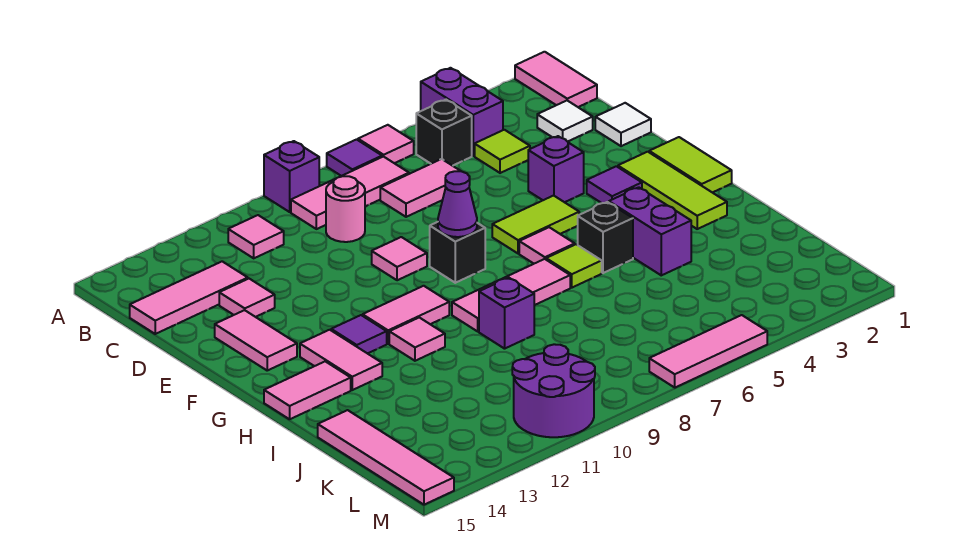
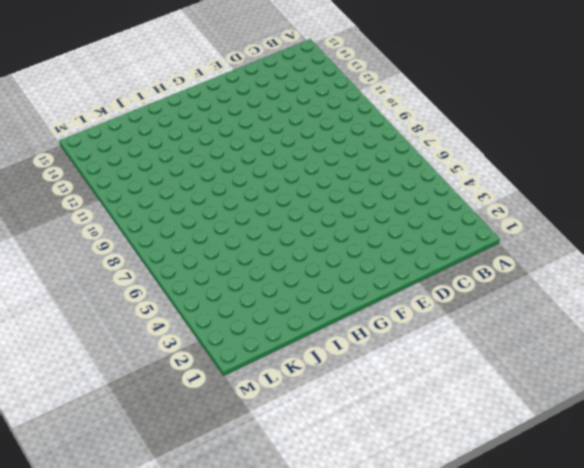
none -> pink 1x2 tile [515,52,597,107]
none -> purple 1x2 brick [421,68,503,156]
none -> pink 1x1 tile [358,125,414,163]
none -> purple 1x1 tile [327,140,382,176]

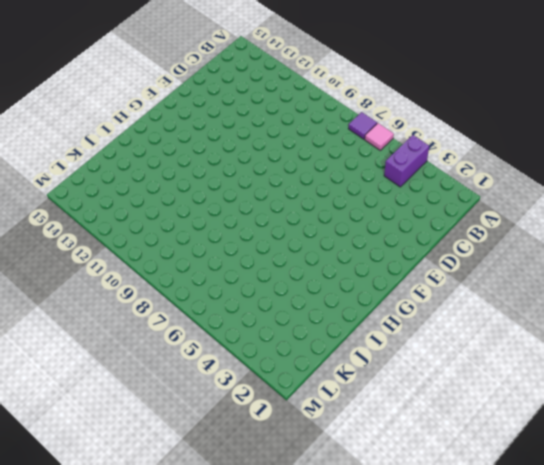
none -> pink 1x2 tile [515,52,597,107]
none -> purple 1x1 brick [264,141,319,212]
none -> black 1x1 brick [416,100,472,166]
none -> pink 1x3 tile [291,156,409,229]

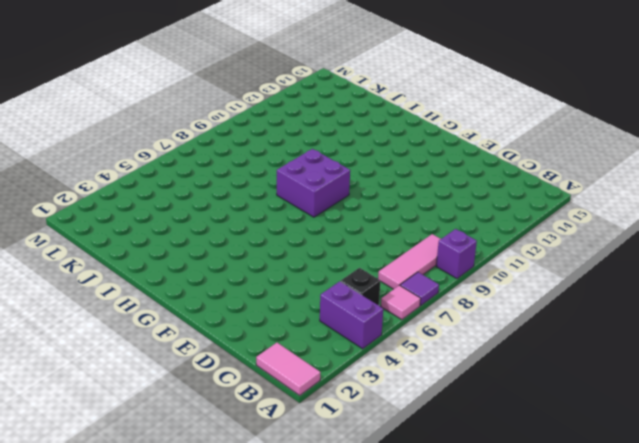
purple 2x2 brick [277,149,350,217] -> pink 1x3 tile [452,259,570,331]
none -> pink 1x1 tile [228,215,284,258]
none -> white 1x1 tile [537,101,593,142]
none -> lime 1x1 tile [475,130,530,173]
none -> pink 1x2 tile [380,159,460,217]

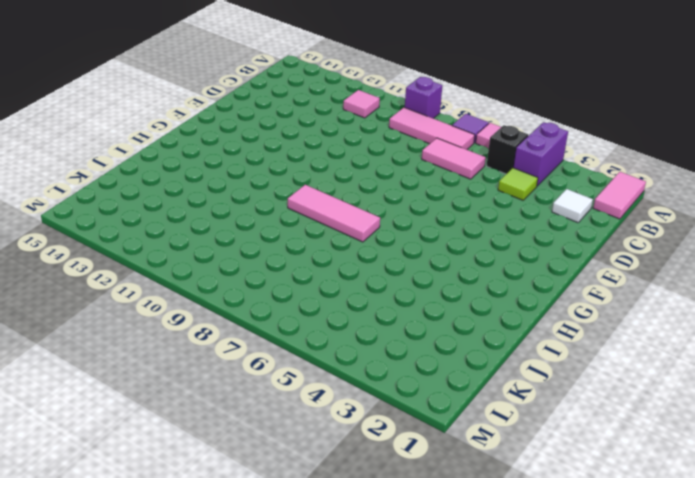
none -> pink 1x1 round brick [326,176,365,242]
none -> pink 1x3 tile [130,261,248,334]
none -> white 1x1 tile [595,103,651,146]
none -> pink 1x1 tile [219,279,275,317]

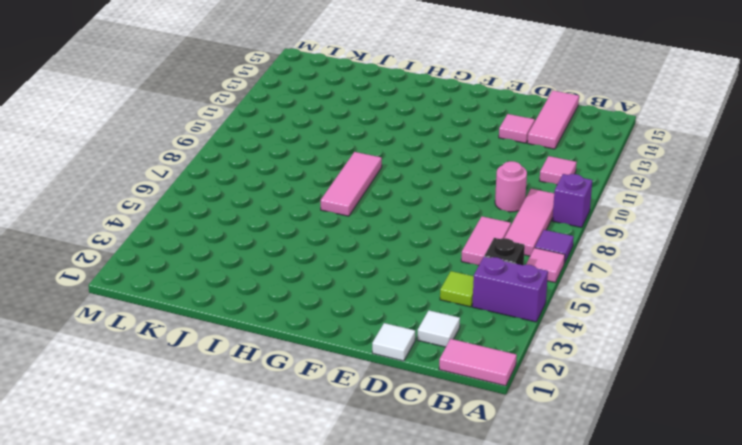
none -> purple 1x1 brick [528,136,584,202]
none -> pink 1x1 tile [372,237,427,280]
none -> pink 1x2 tile [215,310,297,370]
none -> lime 1x2 tile [649,137,732,193]

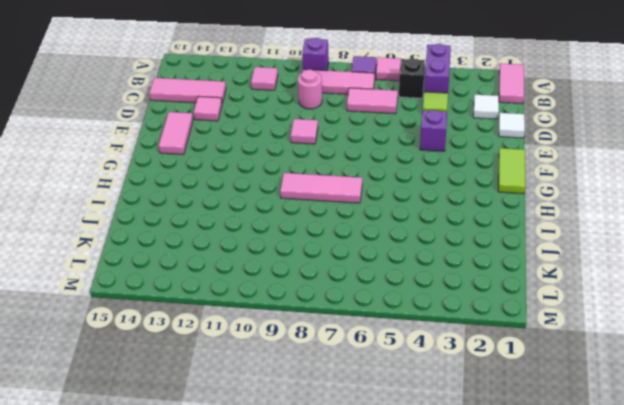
none -> lime 1x3 tile [618,152,727,229]
none -> purple 1x1 tile [587,166,642,203]
none -> lime 1x2 tile [492,196,579,253]
none -> black 1x1 brick [430,222,485,283]

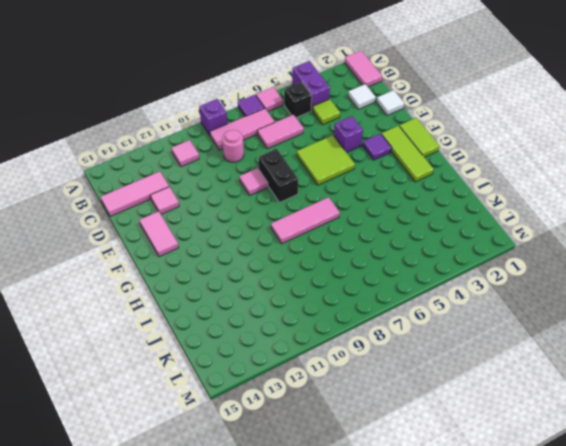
lime 2x2 tile [297,135,355,185] -> lime 1x2 tile [492,196,579,253]
black 1x2 brick [259,149,298,203] -> black 1x1 brick [430,222,485,283]
none -> pink 1x1 tile [519,227,575,264]
none -> pink 1x2 tile [363,286,449,344]
none -> purple 1x1 tile [331,315,387,354]
none -> pink 1x2 tile [300,330,382,390]

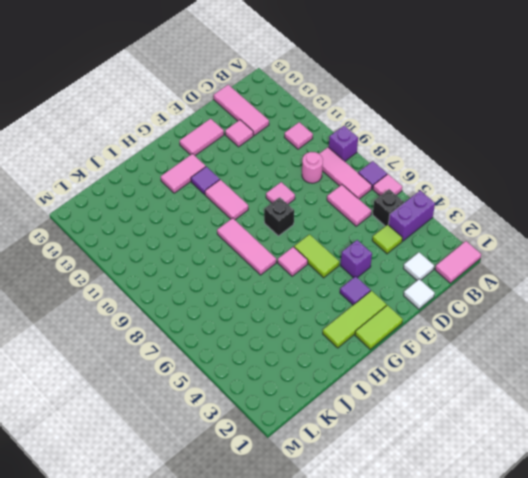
none -> purple 1x2 brick [609,187,691,275]
none -> black 1x1 brick [578,202,633,273]
none -> lime 1x1 tile [546,244,602,288]
none -> pink 1x1 tile [389,318,445,361]

